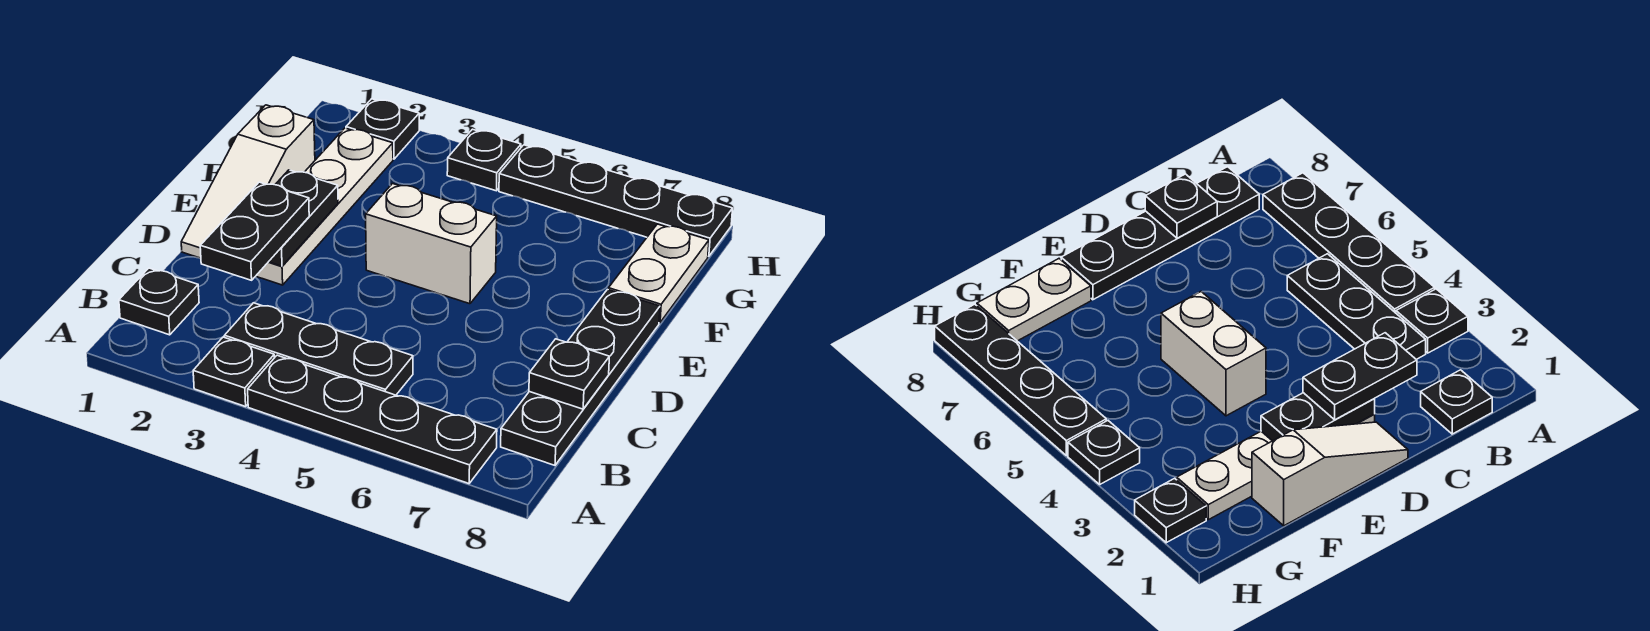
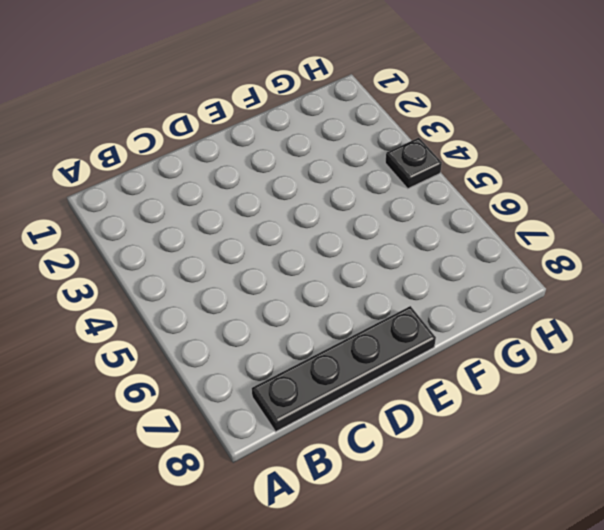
none -> black 1x1 plate [193,337,274,407]
none -> black 1x4 plate [248,355,497,484]
none -> black 1x1 plate [119,268,199,335]

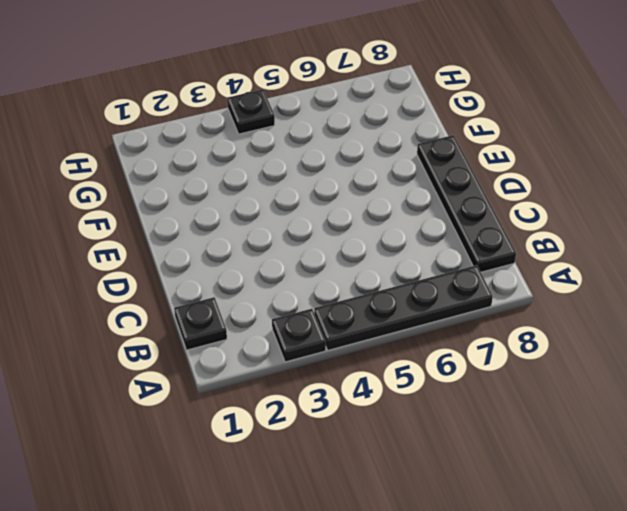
none -> black 1x3 plate [224,303,413,395]
none -> white 1x3 slope [181,105,315,258]
none -> white 1x4 plate [256,128,393,285]

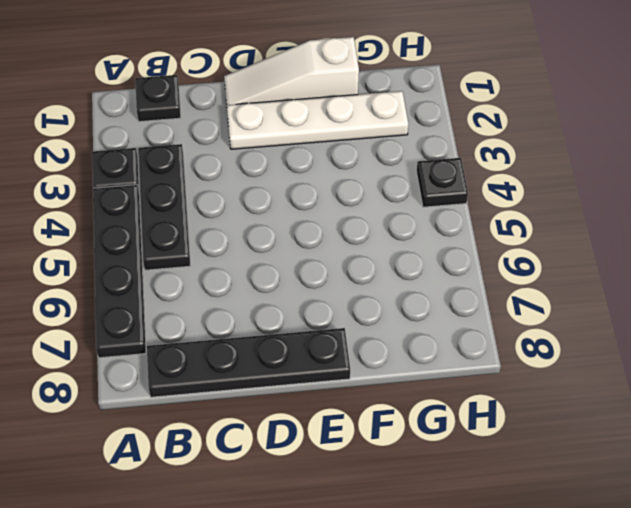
none -> white 1x2 brick [366,184,497,304]
none -> white 1x2 plate [608,224,709,323]
none -> black 1x1 plate [346,99,419,159]

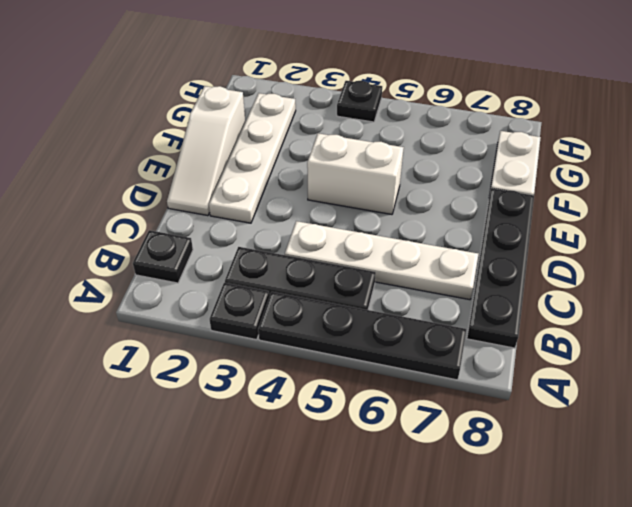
white 1x4 plate [285,221,478,300] -> none
none -> black 1x1 plate [346,99,419,159]
none -> black 1x4 plate [499,145,733,256]
none -> black 1x1 plate [529,339,609,409]

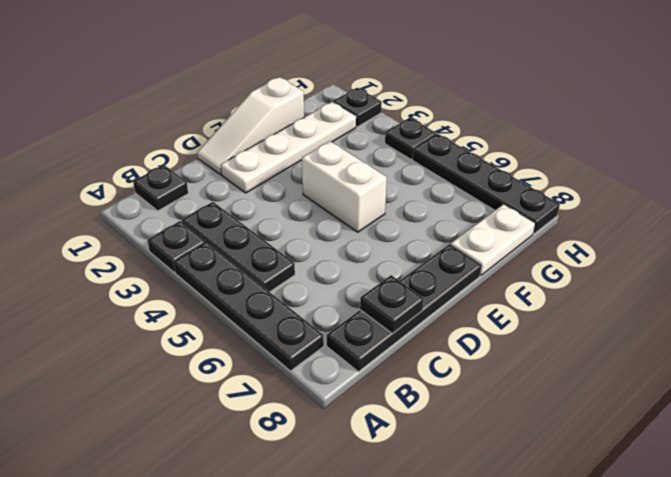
none -> black 1x2 plate [269,170,338,266]
none -> black 1x2 plate [200,182,309,280]

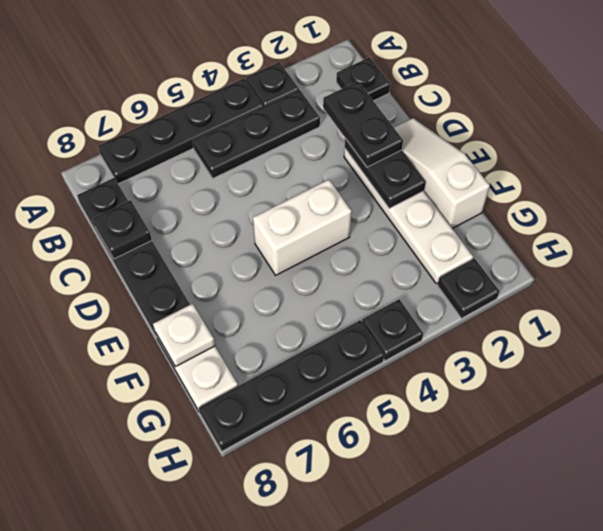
white 1x1 plate [153,303,215,367] -> none

